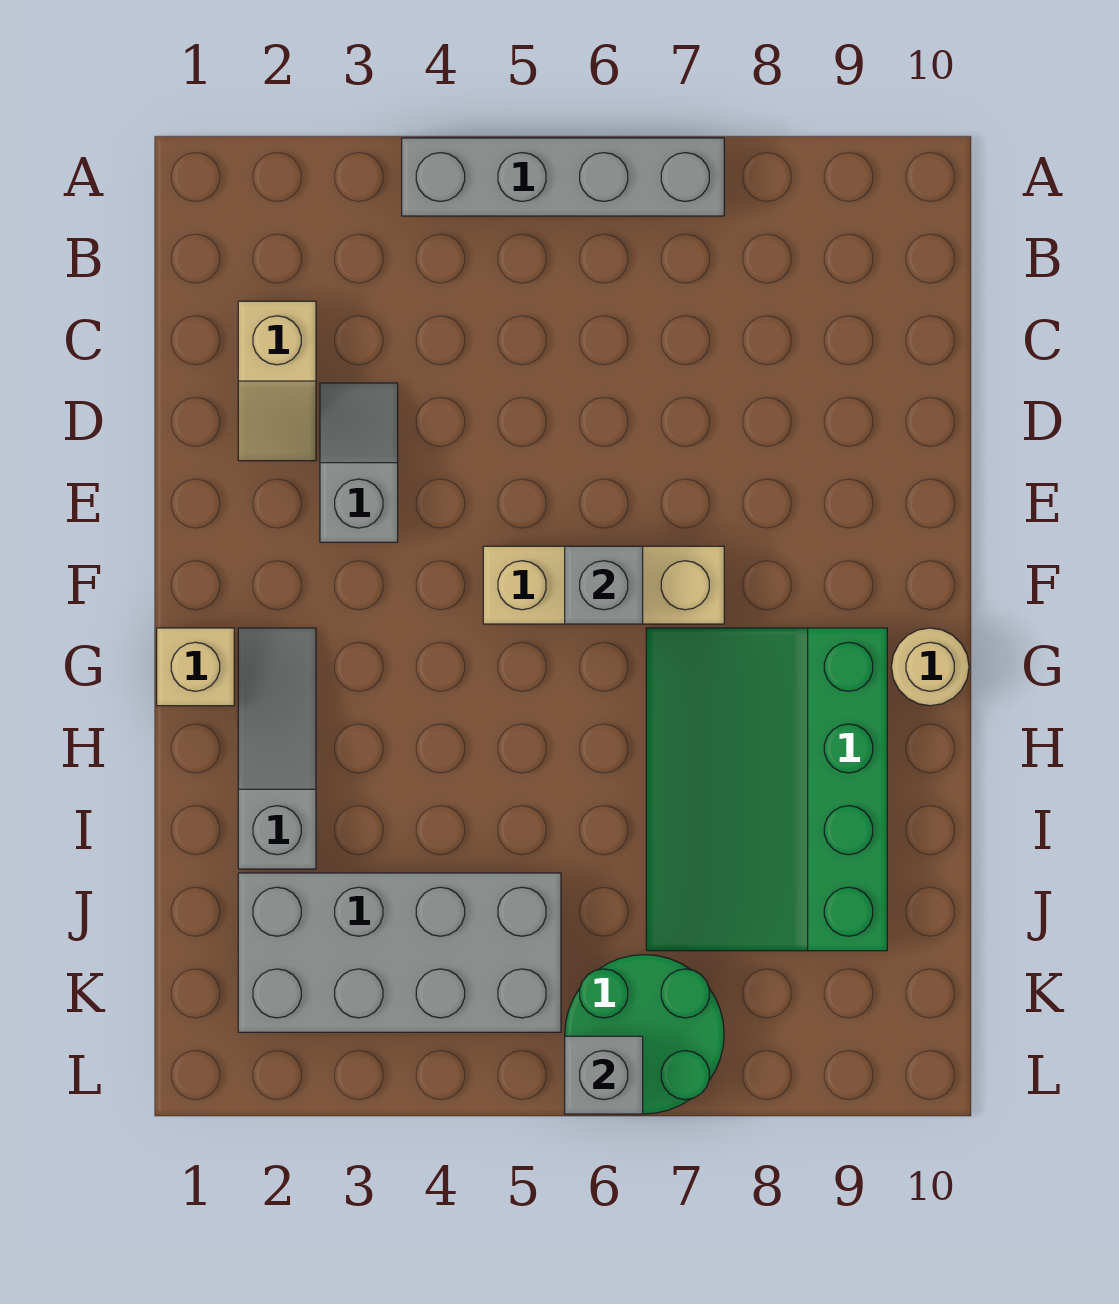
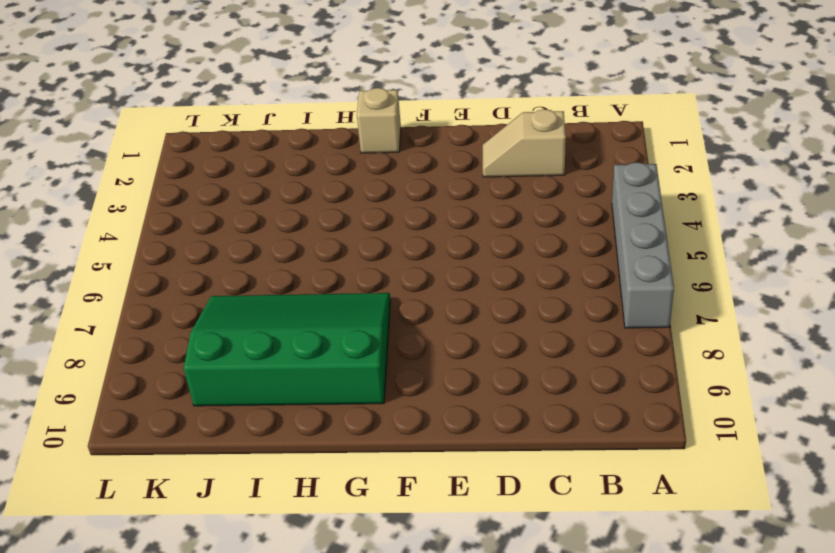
none -> grey 1x2 slope [320,383,398,542]
none -> tan 1x3 brick [483,546,724,624]
none -> grey 1x3 slope [238,628,316,869]

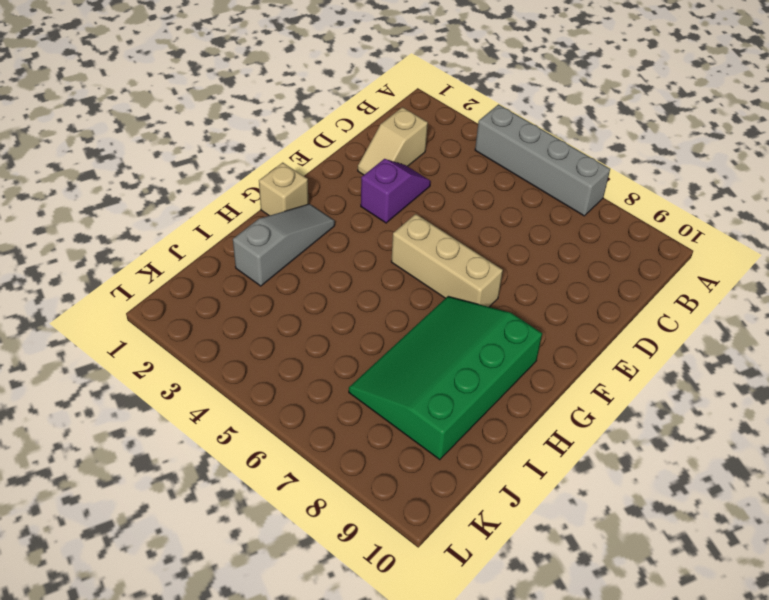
purple 1x2 slope [361,159,431,223] -> grey 1x2 slope [320,383,398,542]
none -> tan 1x1 round brick [891,628,969,706]
none -> grey 2x4 brick [238,873,561,1032]
none -> green 2x2 round brick [565,955,724,1114]

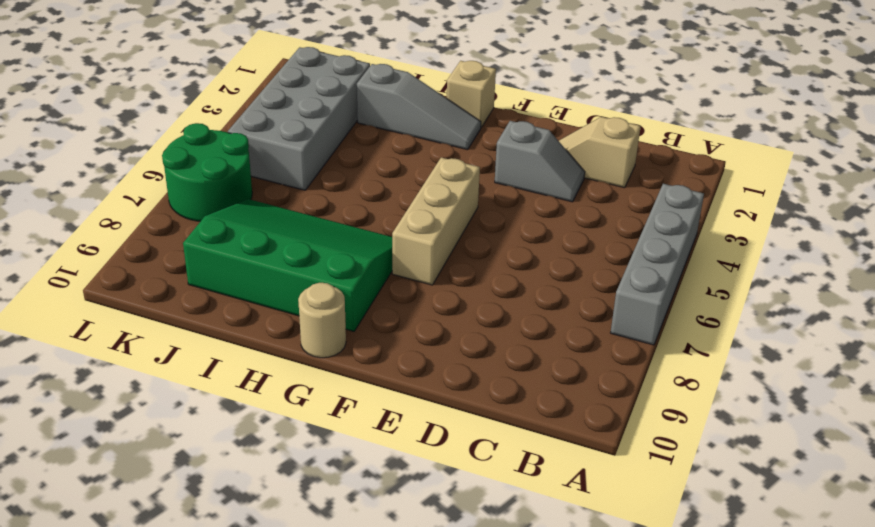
none -> grey 1x1 brick [565,546,643,624]
none -> grey 1x1 brick [565,1036,643,1114]

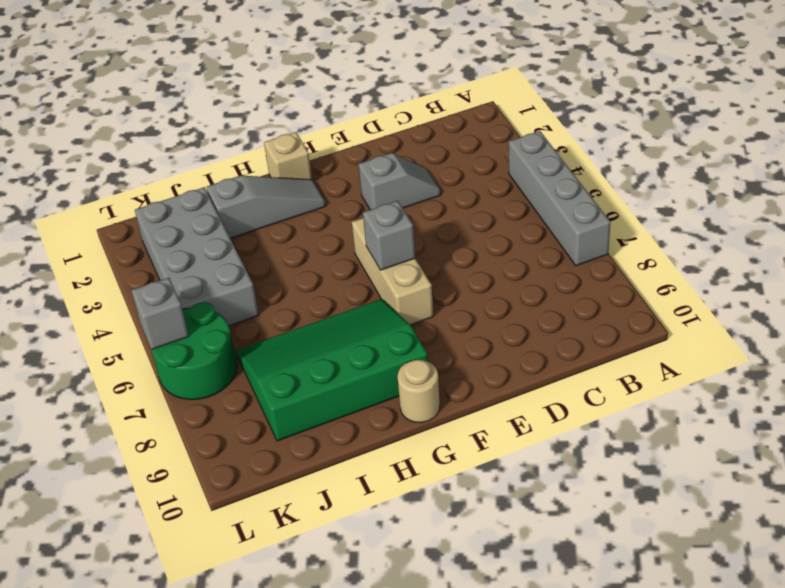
none -> tan 1x2 slope [238,301,316,461]

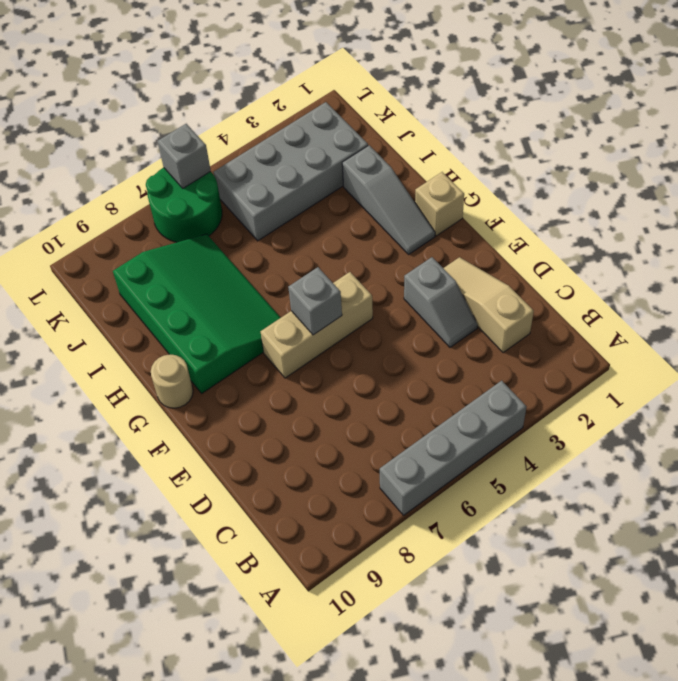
tan 1x3 slope [444,257,534,353] -> tan 1x2 slope [238,301,316,461]

